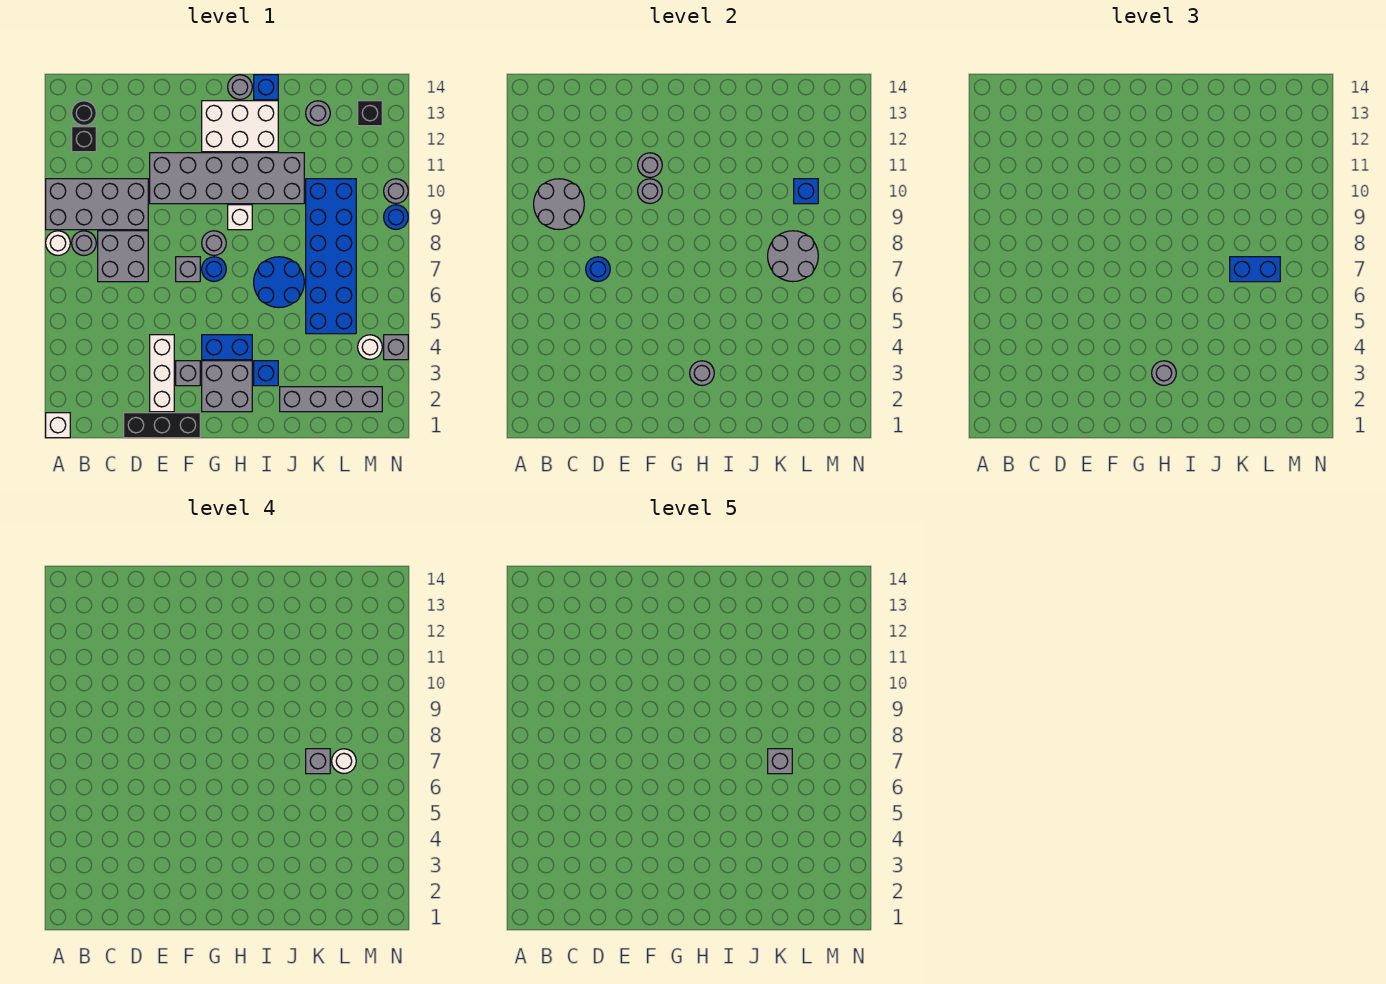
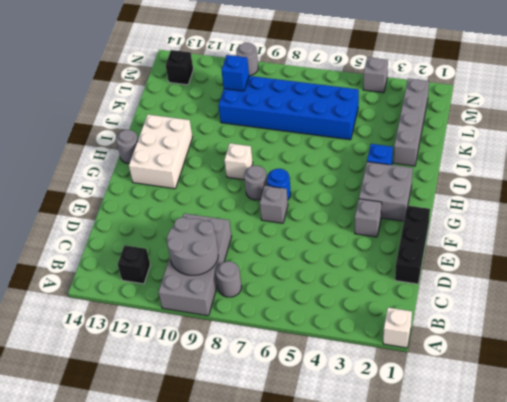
none -> white 1x1 round brick [46,231,70,255]
none -> black 1x1 round brick [72,101,96,125]
none -> grey 2x2 brick [98,231,148,282]
none -> white 1x3 brick [150,335,174,412]

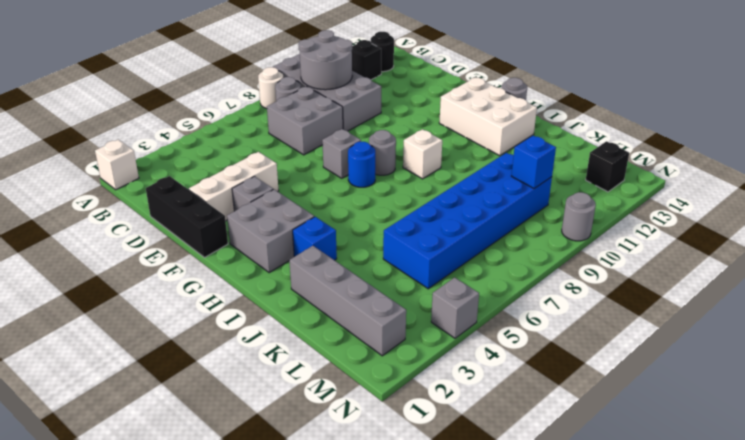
none -> grey 2x6 brick [150,153,304,204]
none -> blue 1x2 brick [202,335,252,360]
none -> blue 2x2 round brick [254,257,304,308]
none -> blue 1x1 brick [254,75,278,100]

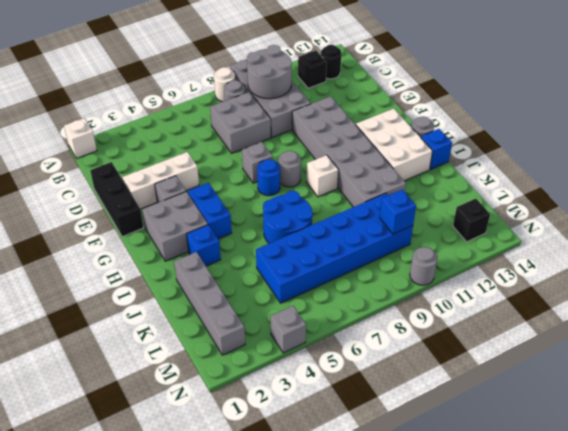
none -> grey 1x1 round brick [306,101,330,125]
none -> white 1x1 round brick [358,335,382,359]
none -> blue 1x1 round brick [384,205,408,229]
none -> blue 1x1 round brick [586,257,610,281]

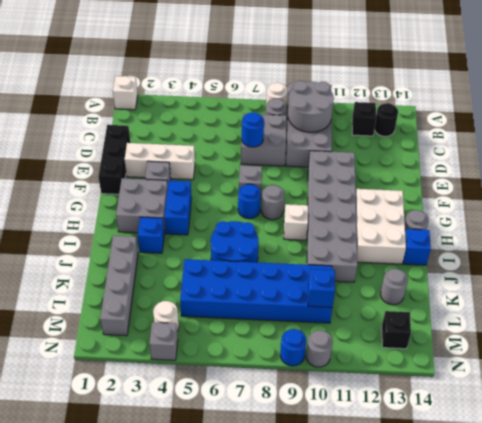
none -> grey 1x1 round brick [638,179,662,203]
none -> grey 1x1 round brick [638,153,662,177]
none -> grey 1x1 round brick [690,361,714,385]
none -> grey 2x2 round brick [768,231,818,282]

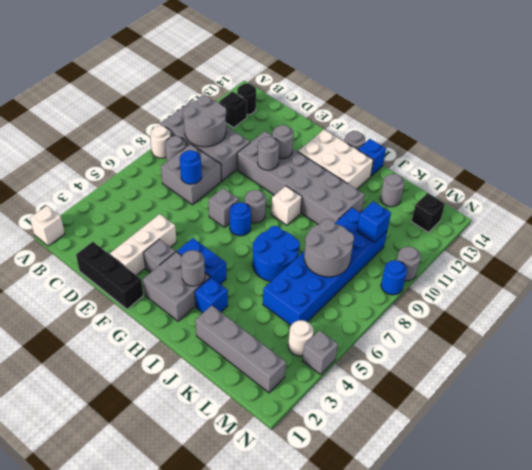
none -> grey 1x1 round brick [1152,361,1176,385]
none -> blue 1x2 brick [1230,257,1280,282]
none -> grey 1x1 brick [306,749,330,774]
none -> white 1x1 round brick [332,749,356,773]

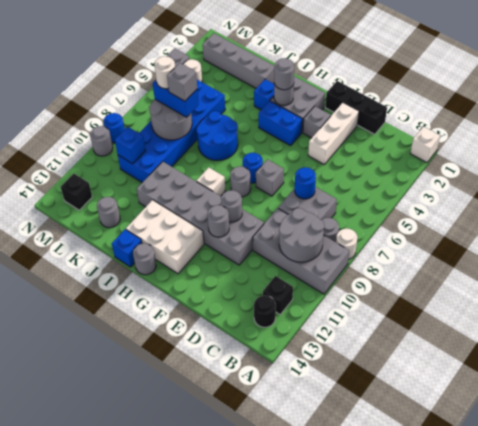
none -> grey 1x1 brick [768,749,792,774]

